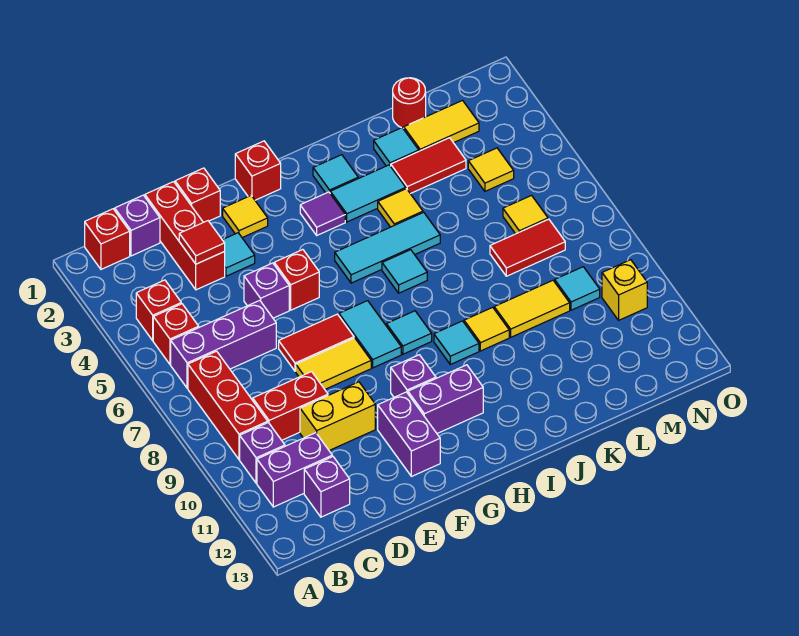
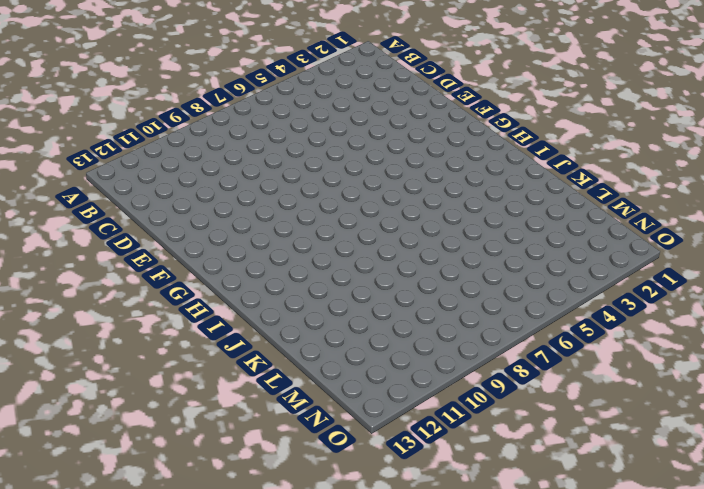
none -> red 1x1 brick [85,209,130,269]
none -> red 1x1 brick [136,280,181,341]
none -> red 1x1 brick [153,304,199,364]
none -> purple 1x3 brick [171,300,276,388]

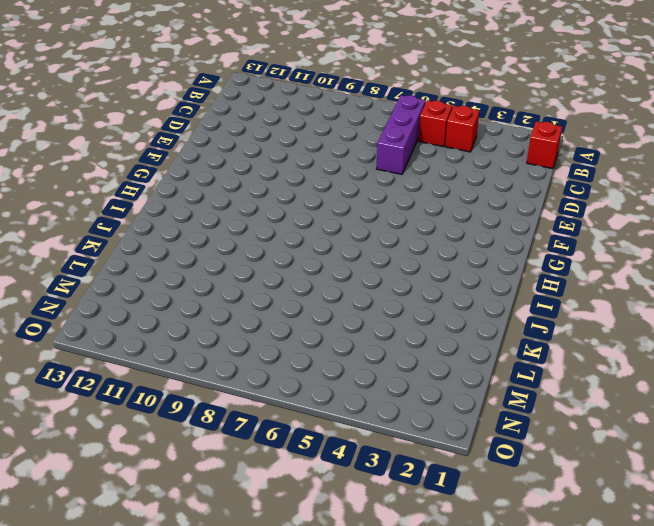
none -> red 1x3 brick [188,351,268,459]
none -> purple 1x1 brick [240,423,285,483]
none -> purple 1x2 brick [257,433,332,507]
none -> purple 1x1 brick [115,195,160,256]

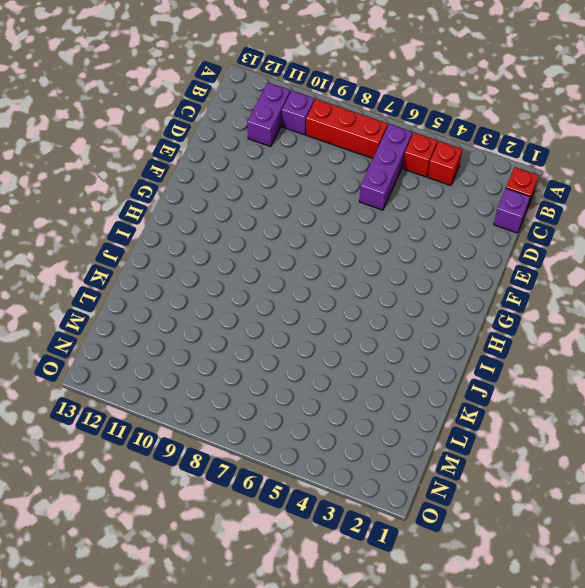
none -> red 1x2 brick [253,372,328,440]
none -> purple 1x1 brick [304,456,350,517]
none -> red 1x3 brick [145,182,225,290]
none -> yellow 1x2 brick [300,382,375,450]

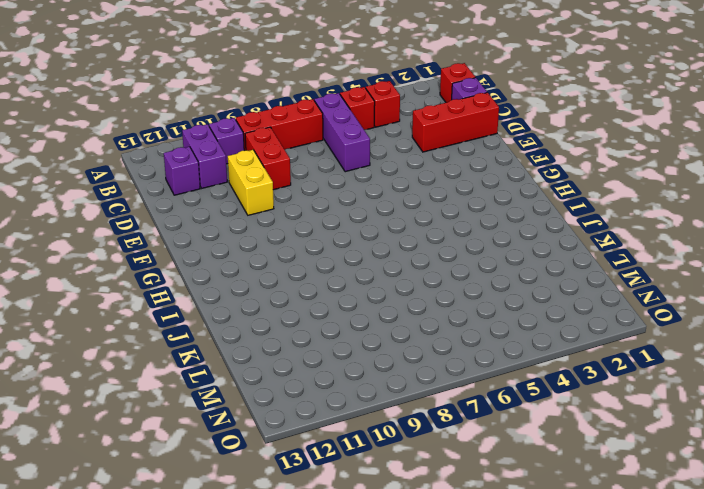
none -> red 1x1 brick [175,168,220,222]
none -> cyan 1x1 tile [223,233,255,276]
none -> purple 1x1 brick [244,263,289,318]
none -> red 1x2 tile [279,314,354,371]

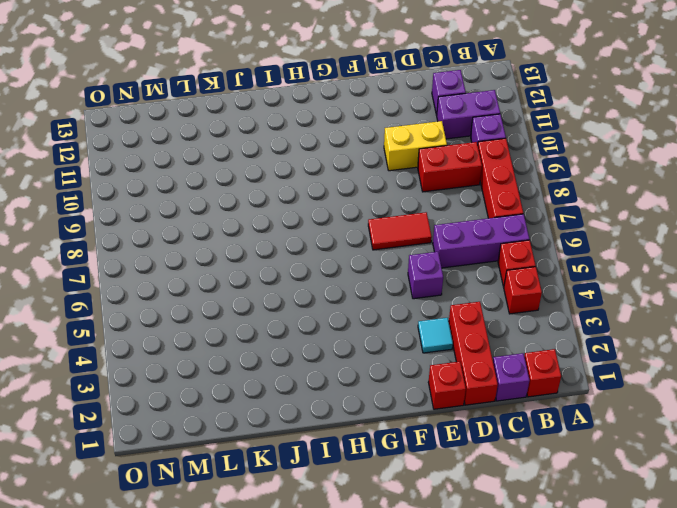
none -> yellow 1x2 tile [296,338,371,389]
none -> yellow 1x1 tile [223,196,268,238]
none -> red 1x1 brick [274,250,319,310]
none -> purple 1x2 brick [378,392,440,476]

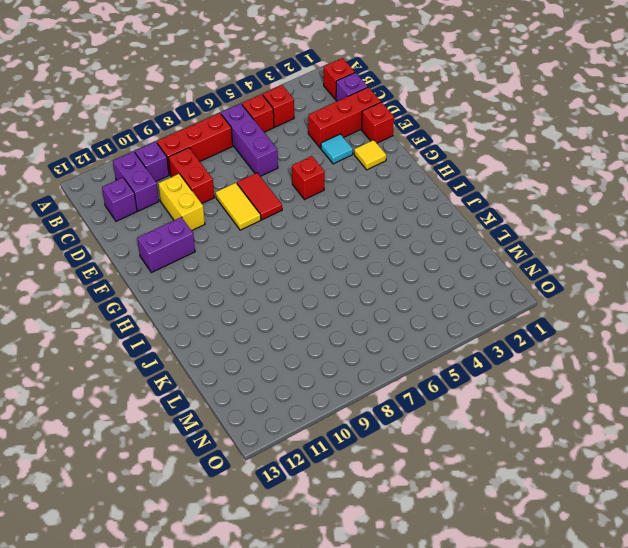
none -> purple 1x1 brick [244,263,289,318]
none -> red 1x1 brick [235,141,281,200]
none -> cyan 1x2 tile [339,301,401,368]
none -> purple 1x1 brick [391,355,436,397]

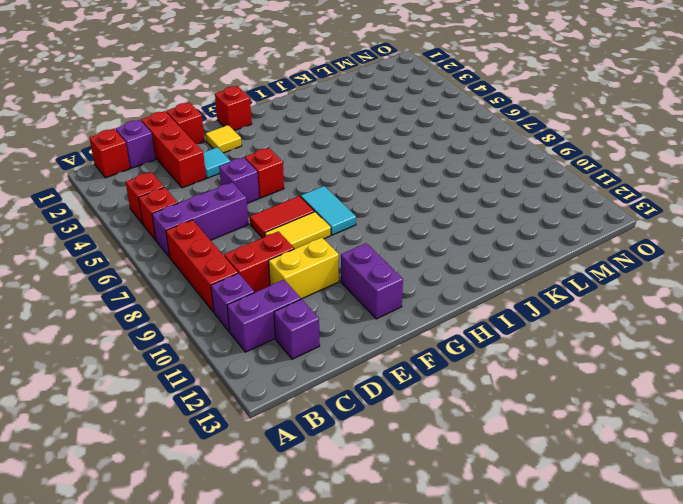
none -> purple 1x1 brick [391,355,436,397]
none -> purple 1x2 brick [408,365,483,433]
none -> purple 1x1 tile [300,192,345,235]
none -> cyan 1x3 tile [335,212,440,283]

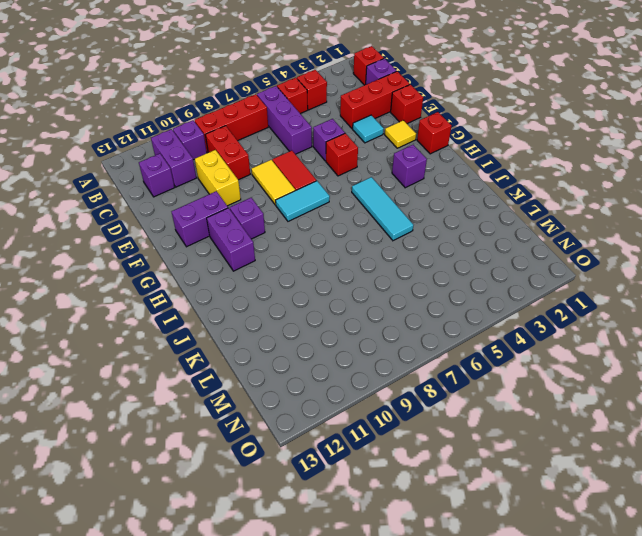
purple 1x1 brick [392,145,427,188] -> purple 1x1 tile [300,192,345,235]
none -> cyan 1x1 tile [386,311,432,354]
none -> cyan 1x1 tile [313,155,358,193]
none -> cyan 1x2 tile [330,165,406,222]
none -> cyan 1x1 tile [382,250,427,293]

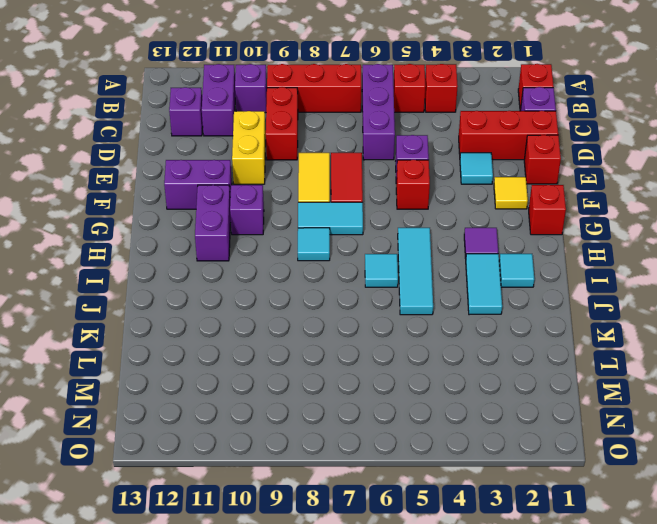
none -> cyan 1x1 tile [434,321,479,364]
none -> yellow 1x1 tile [378,189,423,227]
none -> yellow 1x1 tile [464,307,509,351]
none -> cyan 1x1 tile [374,128,419,166]

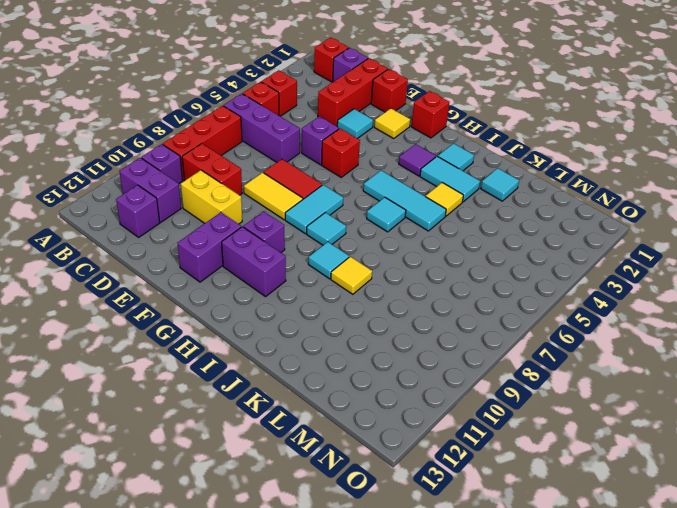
none -> red 1x2 tile [391,138,466,194]
none -> yellow 1x2 tile [494,280,570,337]
none -> red 1x1 round brick [393,78,426,128]
none -> yellow 1x2 tile [404,101,479,151]

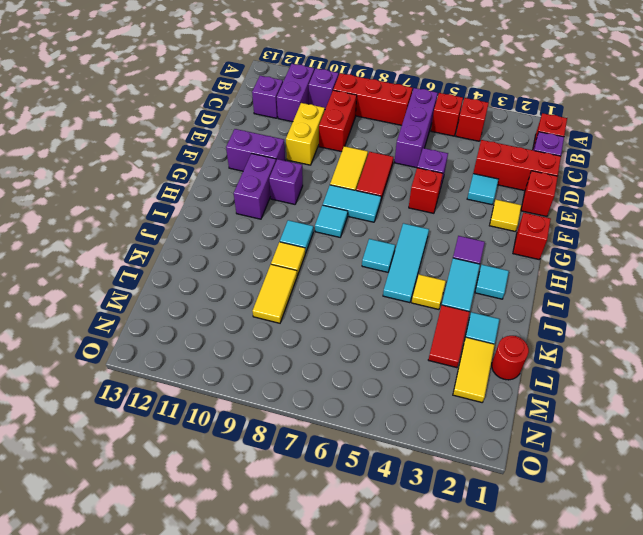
none -> red 1x2 tile [490,219,565,276]
none -> yellow 1x1 tile [468,148,514,191]
none -> yellow 1x1 tile [503,196,548,234]
none -> cyan 1x1 tile [555,267,600,310]

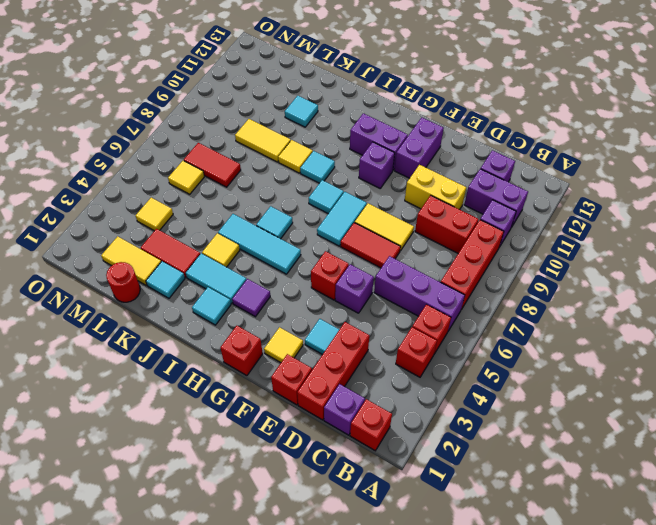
cyan 1x1 tile [285,96,318,127] -> cyan 1x1 tile moved to [555,267,600,310]
none -> yellow 1x1 brick [602,260,647,320]
none -> red 1x1 tile [179,221,225,264]

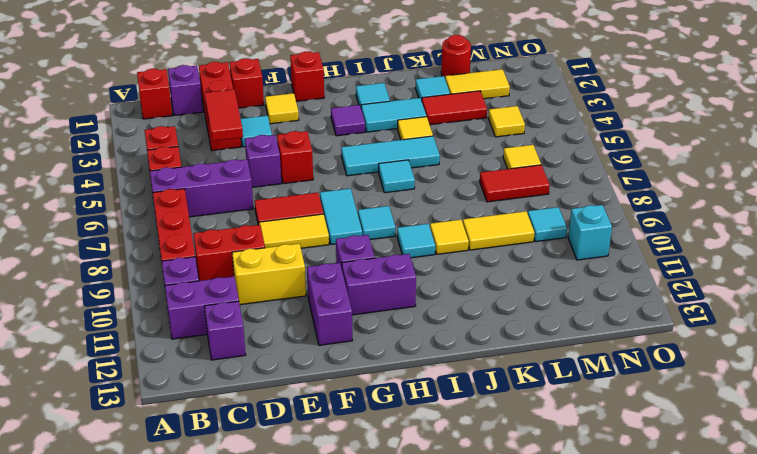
red 1x2 tile [205,89,243,141] -> red 1x1 tile [179,221,225,264]
cyan 1x1 brick [568,205,612,260] -> yellow 1x1 brick [602,260,647,320]

